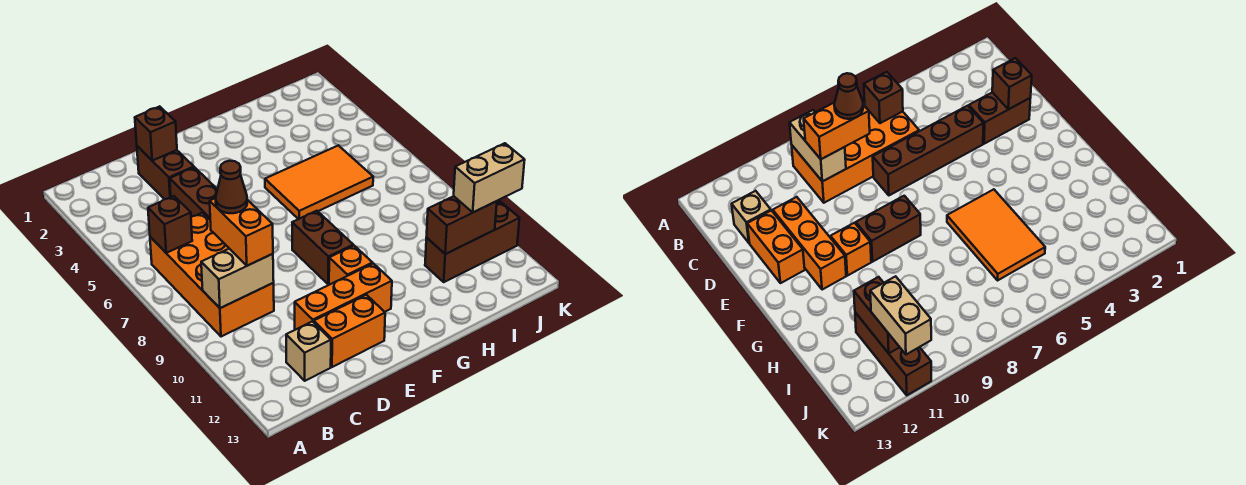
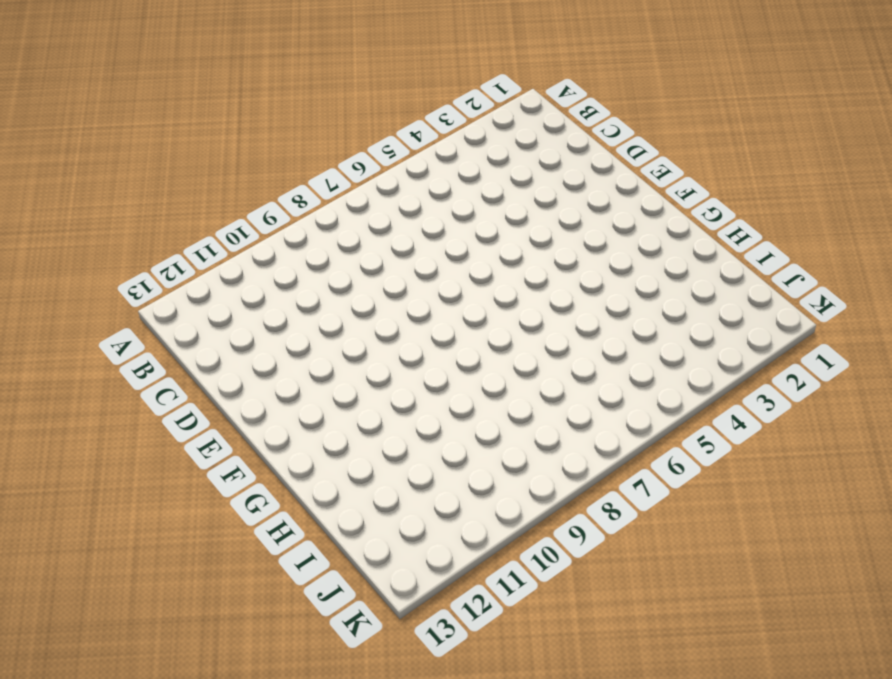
none -> orange 2x4 brick [150,213,274,337]
none -> tan 1x1 brick [286,321,331,381]
none -> brown 1x2 brick [137,146,194,199]

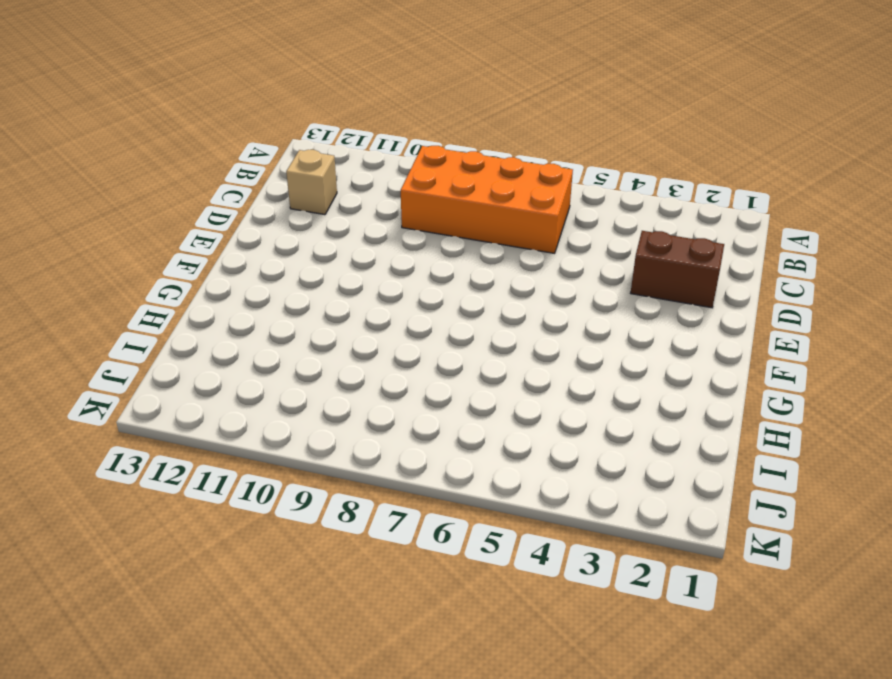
none -> brown 1x4 brick [170,167,217,219]
none -> orange 1x3 brick [295,263,392,330]
none -> orange 1x2 brick [314,295,385,367]

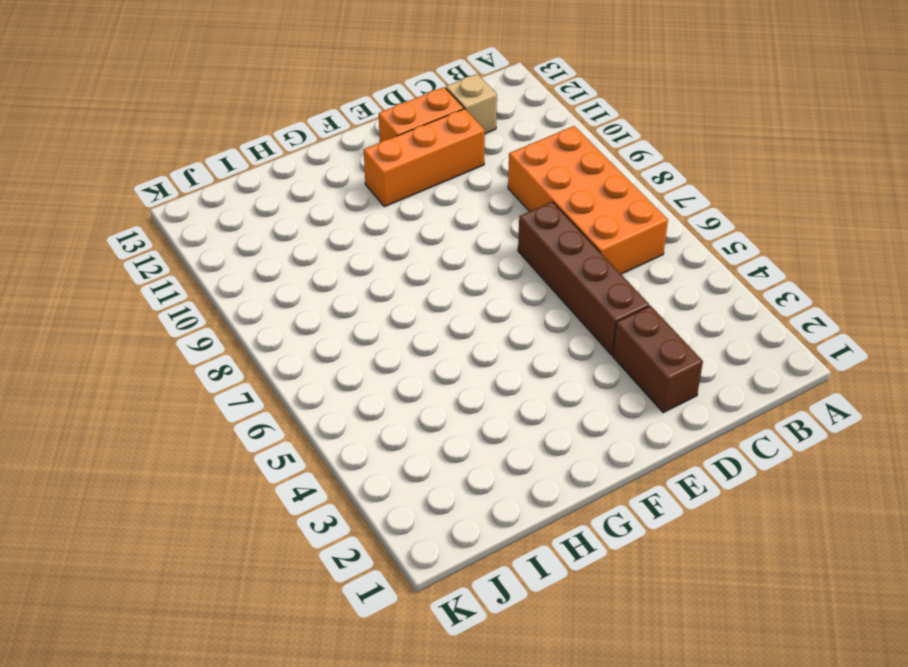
none -> brown 1x2 brick [292,211,353,284]
none -> orange 1x1 brick [329,246,373,285]
none -> orange 2x3 tile [265,145,373,219]

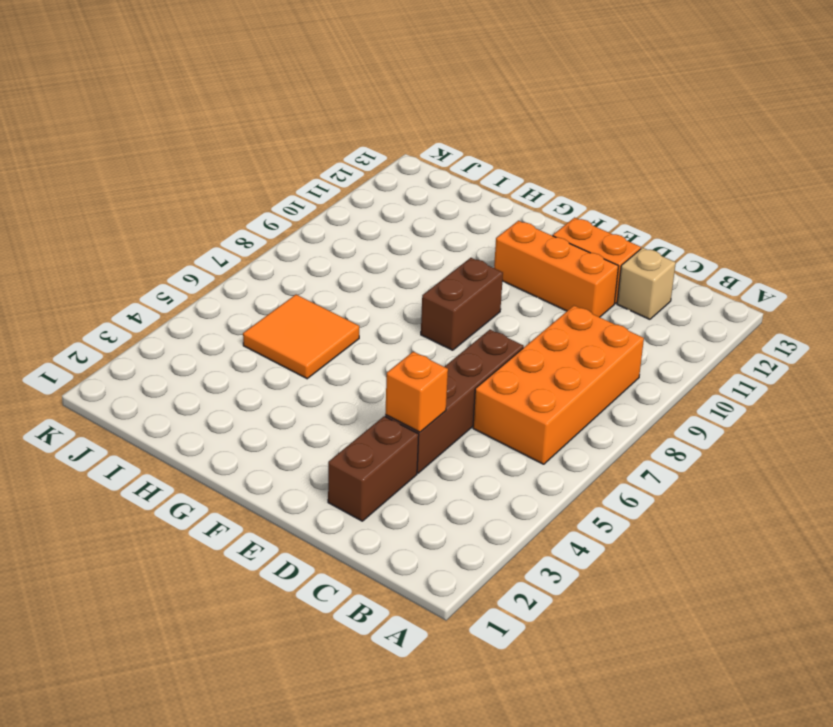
orange 1x1 brick [385,352,448,432] -> orange 1x1 brick moved to [329,246,373,285]
orange 2x2 tile [243,295,359,379] -> orange 2x3 tile [265,145,373,219]
none -> brown 1x3 brick [425,202,520,282]
none -> brown 1x1 brick [148,196,192,253]
none -> tan 1x2 brick [201,249,274,308]

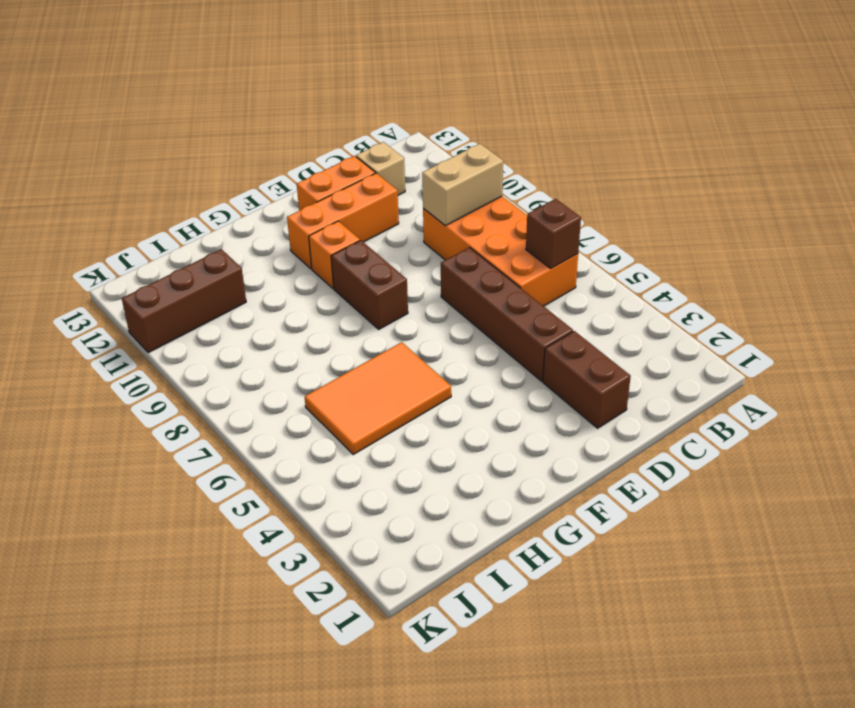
none -> brown 1x1 brick [135,106,177,161]
none -> brown 1x2 brick [427,196,497,254]
none -> orange 1x2 brick [210,198,273,266]

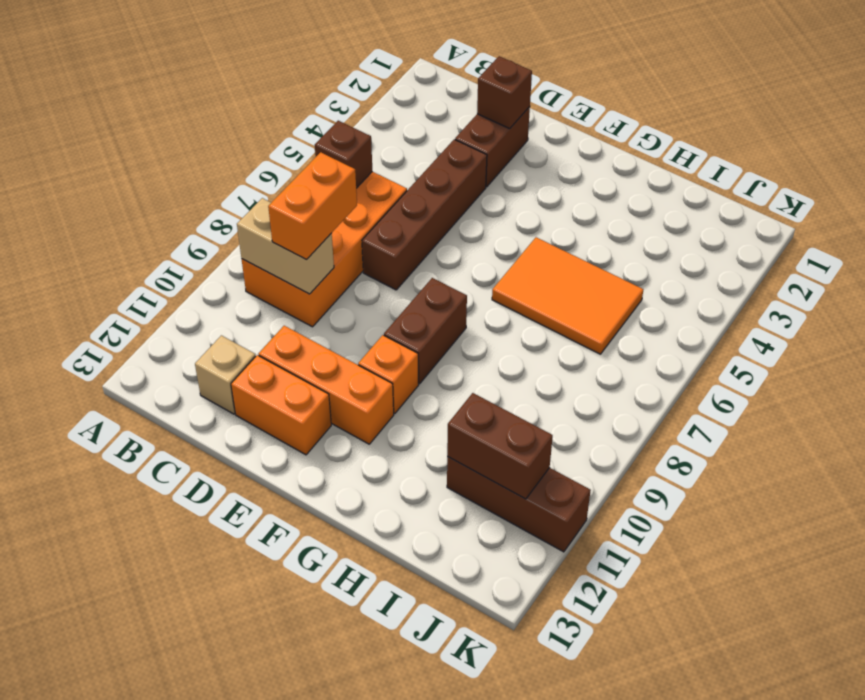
none -> tan 1x2 brick [454,143,525,212]
none -> brown 1x1 cone [216,161,247,213]

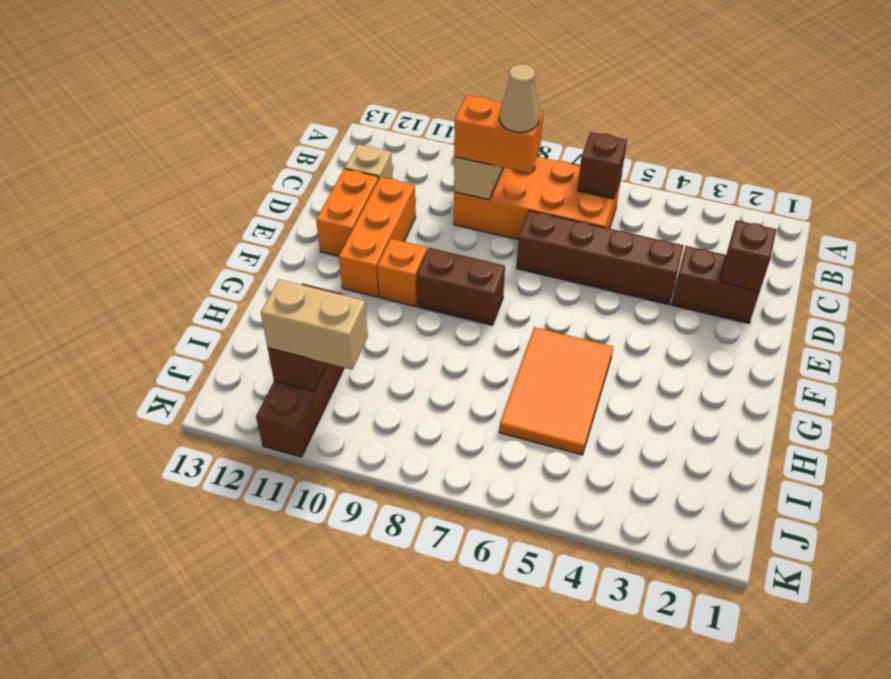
tan 1x1 cone [499,64,540,132] -> brown 1x1 cone [216,161,247,213]
tan 1x2 brick [261,280,368,370] -> tan 1x2 brick turned to [454,143,525,212]

